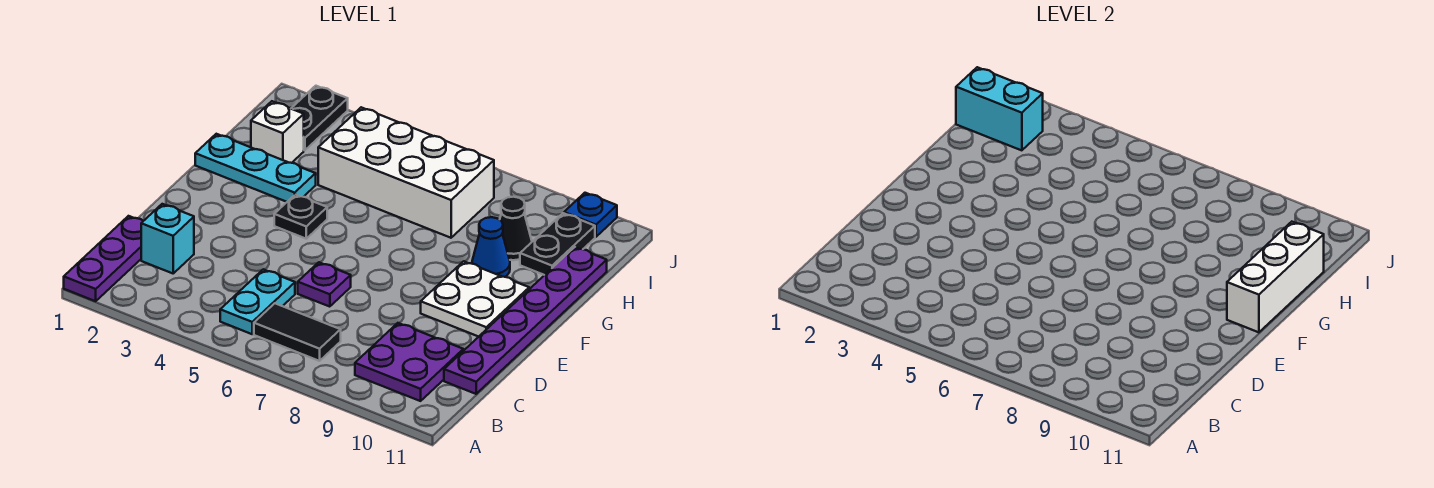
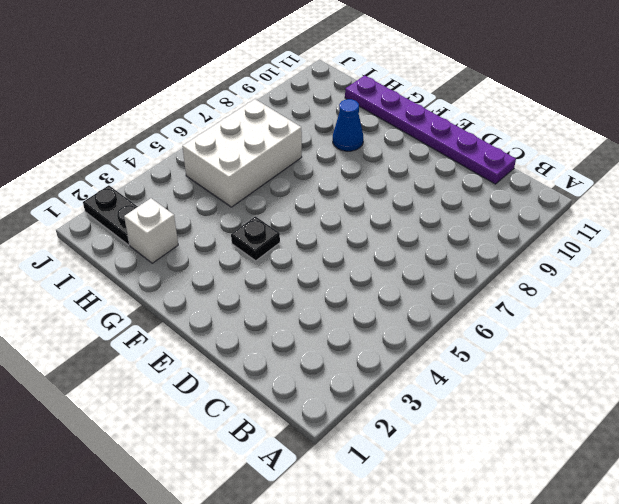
white 2x3 brick [182,99,302,207] -> white 2x4 brick [318,107,494,238]
none -> purple 1x3 plate [64,216,143,301]
none -> cyan 1x2 plate [220,269,295,334]
none -> black 1x2 tile [254,303,341,361]

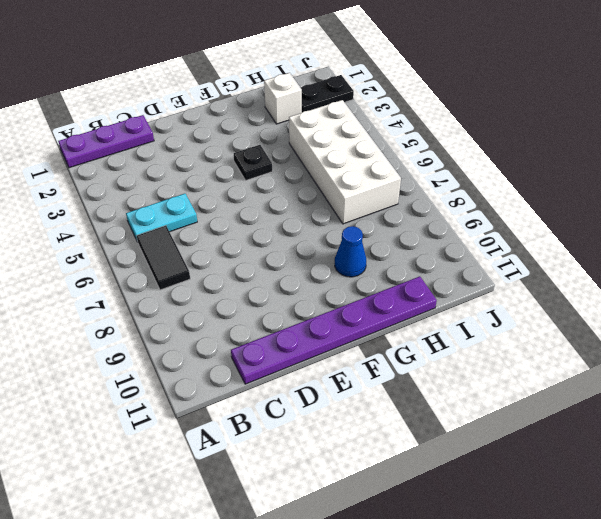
none -> purple 2x2 plate [355,323,463,401]
none -> cyan 1x1 brick [141,204,194,273]
none -> purple 1x1 plate [298,262,351,307]

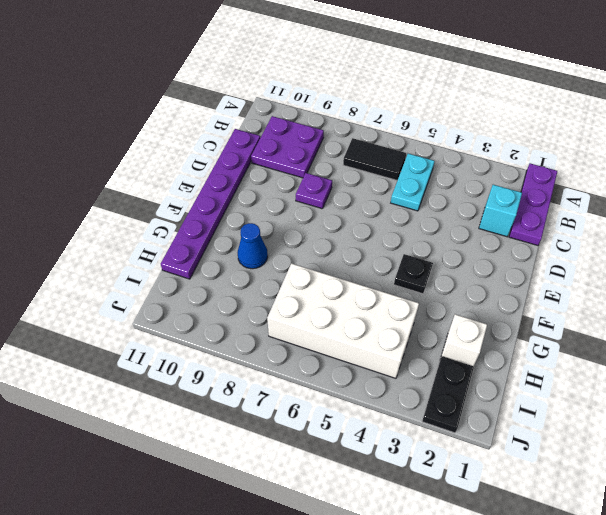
purple 1x1 plate [296,173,332,209] -> purple 1x1 plate moved to [298,262,351,307]
none -> white 2x2 plate [421,261,529,337]
none -> cyan 1x3 plate [195,134,316,202]
none -> black 1x1 cone [500,197,532,260]

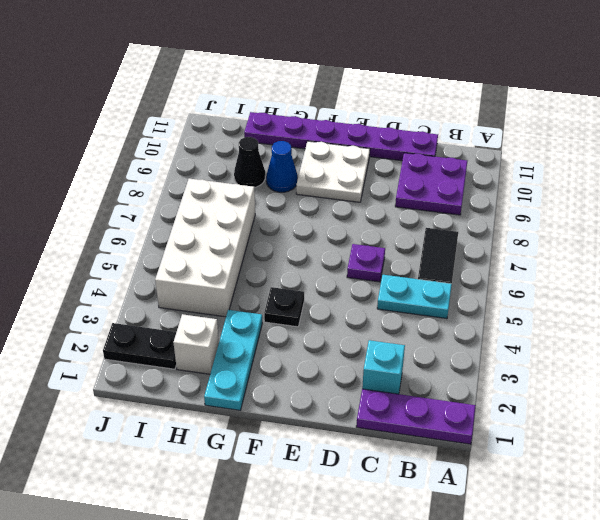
none -> black 1x2 plate [520,213,595,275]
none -> blue 1x1 plate [564,193,617,237]
none -> white 1x3 brick [1227,222,1324,332]

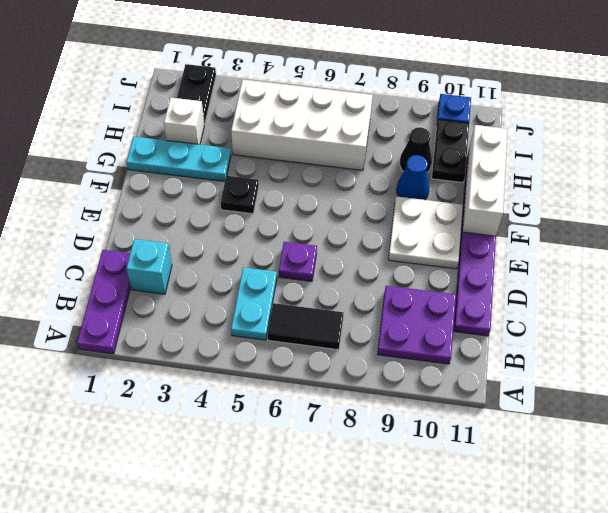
none -> cyan 1x2 brick [956,67,1043,150]

